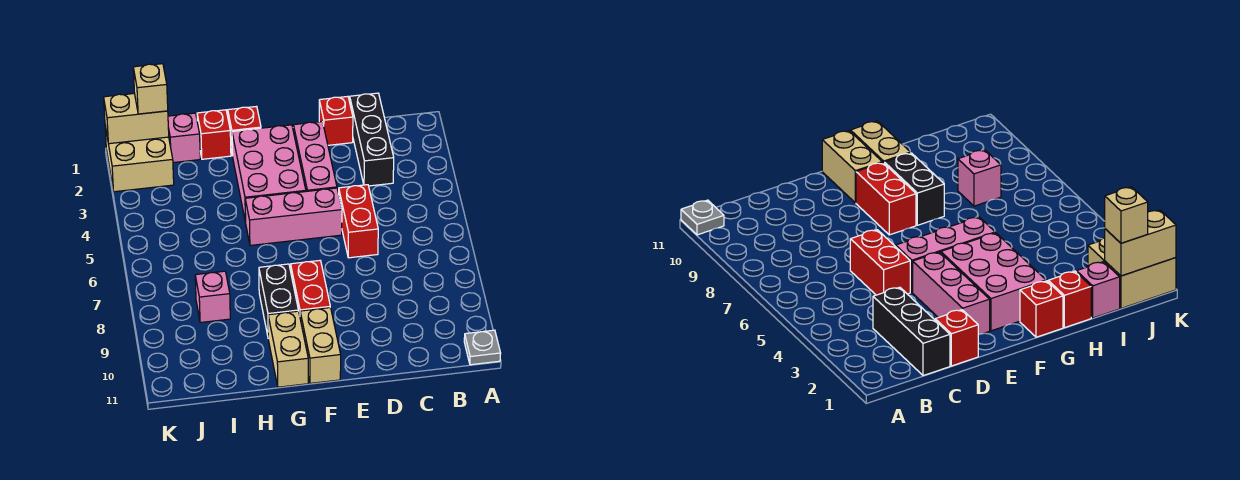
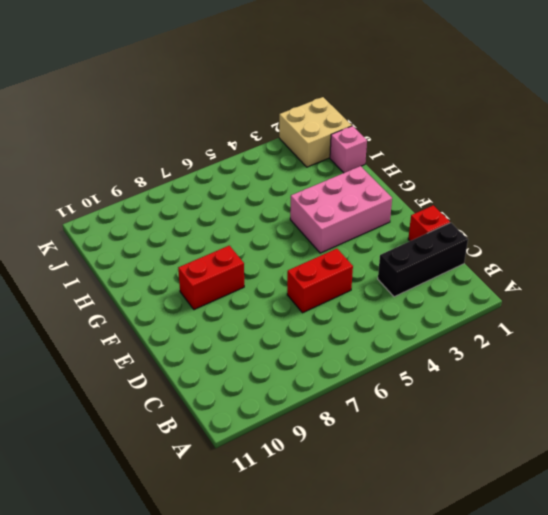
none -> grey 1x1 plate [464,330,501,365]
none -> pink 1x3 brick [293,122,337,191]
none -> pink 1x3 brick [245,188,342,246]

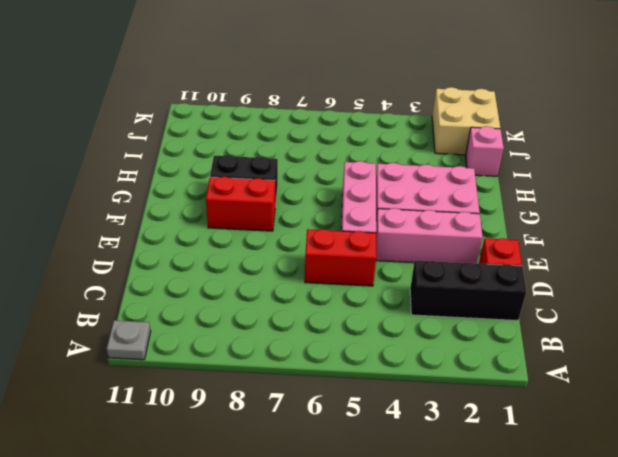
none -> tan 1x2 brick [300,308,341,383]
none -> red 1x1 brick [228,106,261,156]
none -> tan 1x2 brick [268,311,308,387]

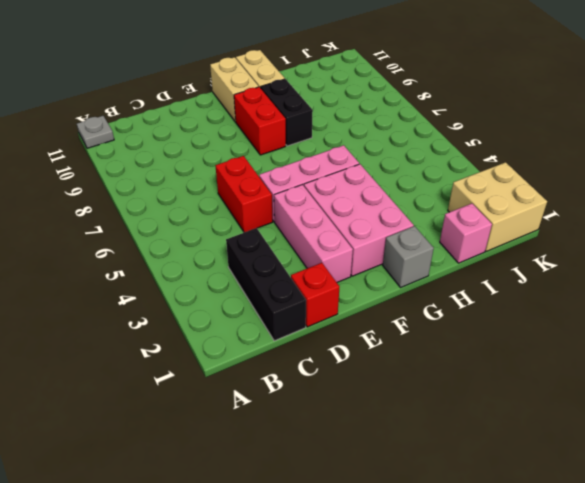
grey 1x1 brick [383,226,434,287] -> red 1x1 brick [228,106,261,156]
none -> red 1x1 brick [197,110,231,159]
none -> pink 1x1 brick [195,271,230,323]
none -> tan 1x2 brick [104,93,169,144]

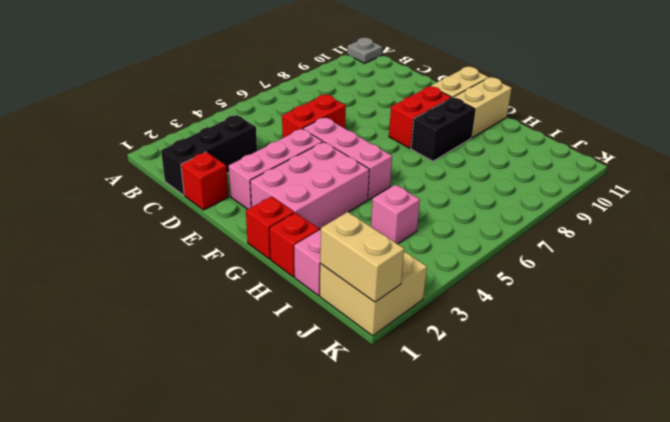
pink 1x1 brick [371,185,420,244] -> pink 1x1 brick moved to [195,271,230,323]
none -> tan 1x1 brick [133,64,168,114]

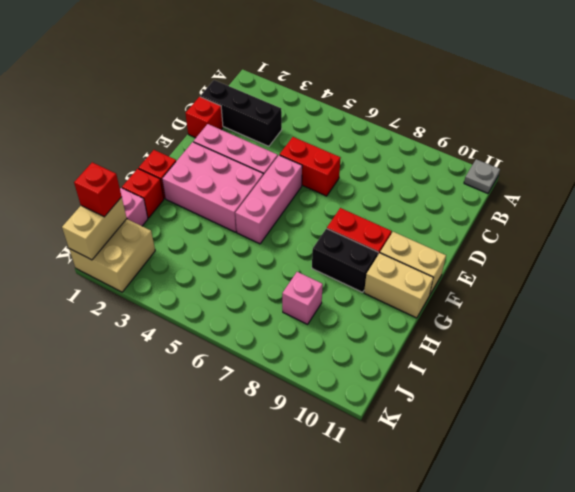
red 1x1 brick [74,162,122,217] -> tan 1x1 brick [133,64,168,114]

